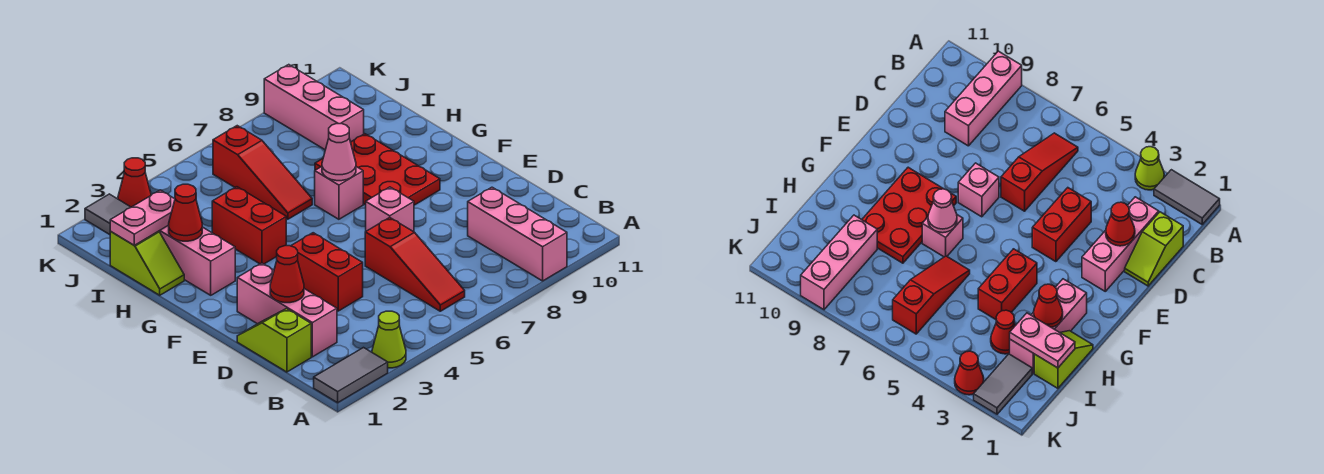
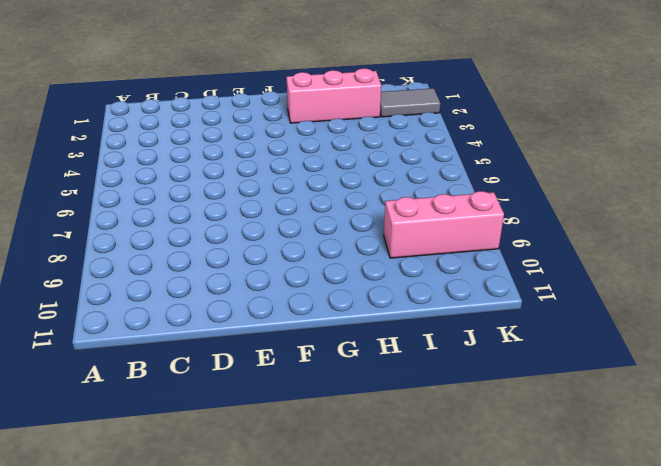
none -> grey 1x2 tile [314,348,388,403]
none -> lime 1x1 cone [372,311,406,368]
none -> pink 1x3 brick [468,187,567,281]

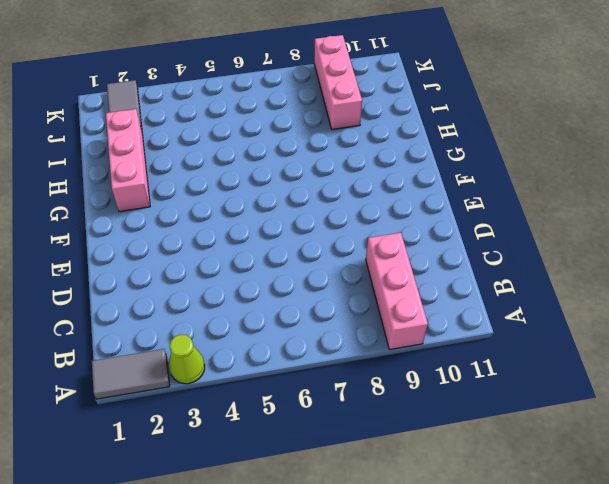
none -> red 1x3 slope [365,218,465,311]
none -> lime 1x2 slope [237,309,311,372]
none -> pink 1x3 brick [237,263,337,357]

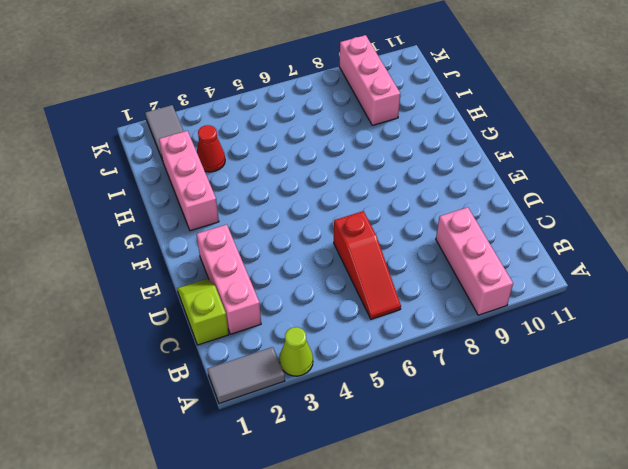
none -> red 1x2 brick [291,233,363,311]
none -> pink 1x1 brick [366,187,414,232]
none -> red 2x3 plate [315,134,440,205]

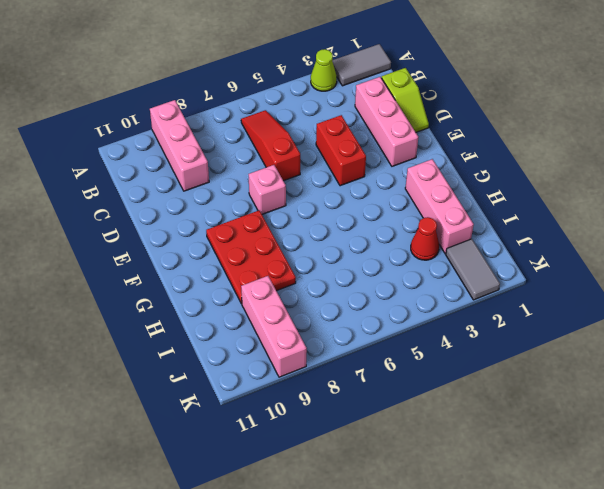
none -> red 1x2 brick [212,187,286,264]
none -> pink 1x1 brick [315,167,363,219]
none -> lime 1x2 slope [110,231,184,295]

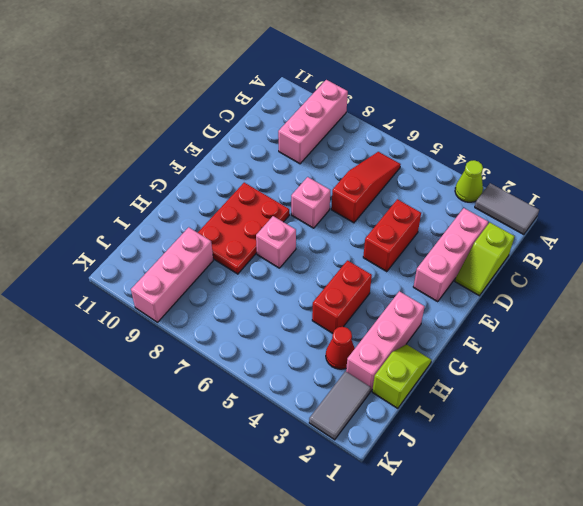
none -> red 1x3 slope [213,126,312,219]
none -> red 1x1 cone [118,158,151,207]
none -> red 1x1 cone [270,246,304,303]

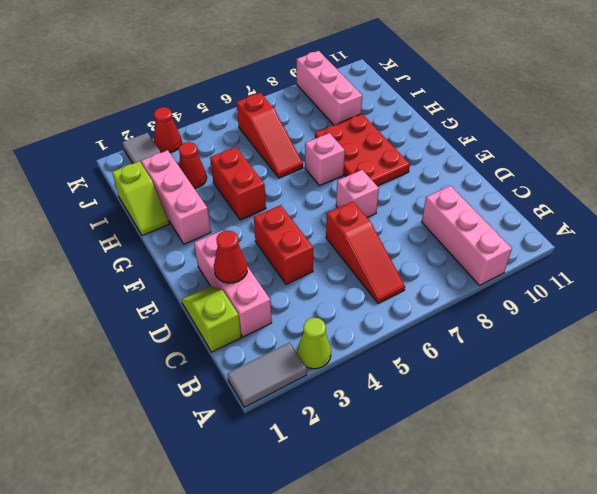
none -> pink 1x1 cone [322,124,356,181]
none -> red 1x1 cone [169,184,202,241]
none -> pink 1x2 plate [110,190,175,245]

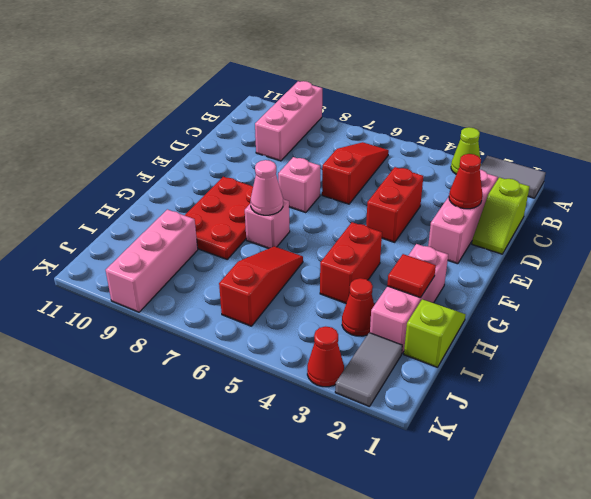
red 1x1 tile [387,254,436,298] -> red 1x1 cone [169,184,202,241]
none -> pink 1x2 plate [110,190,175,245]

